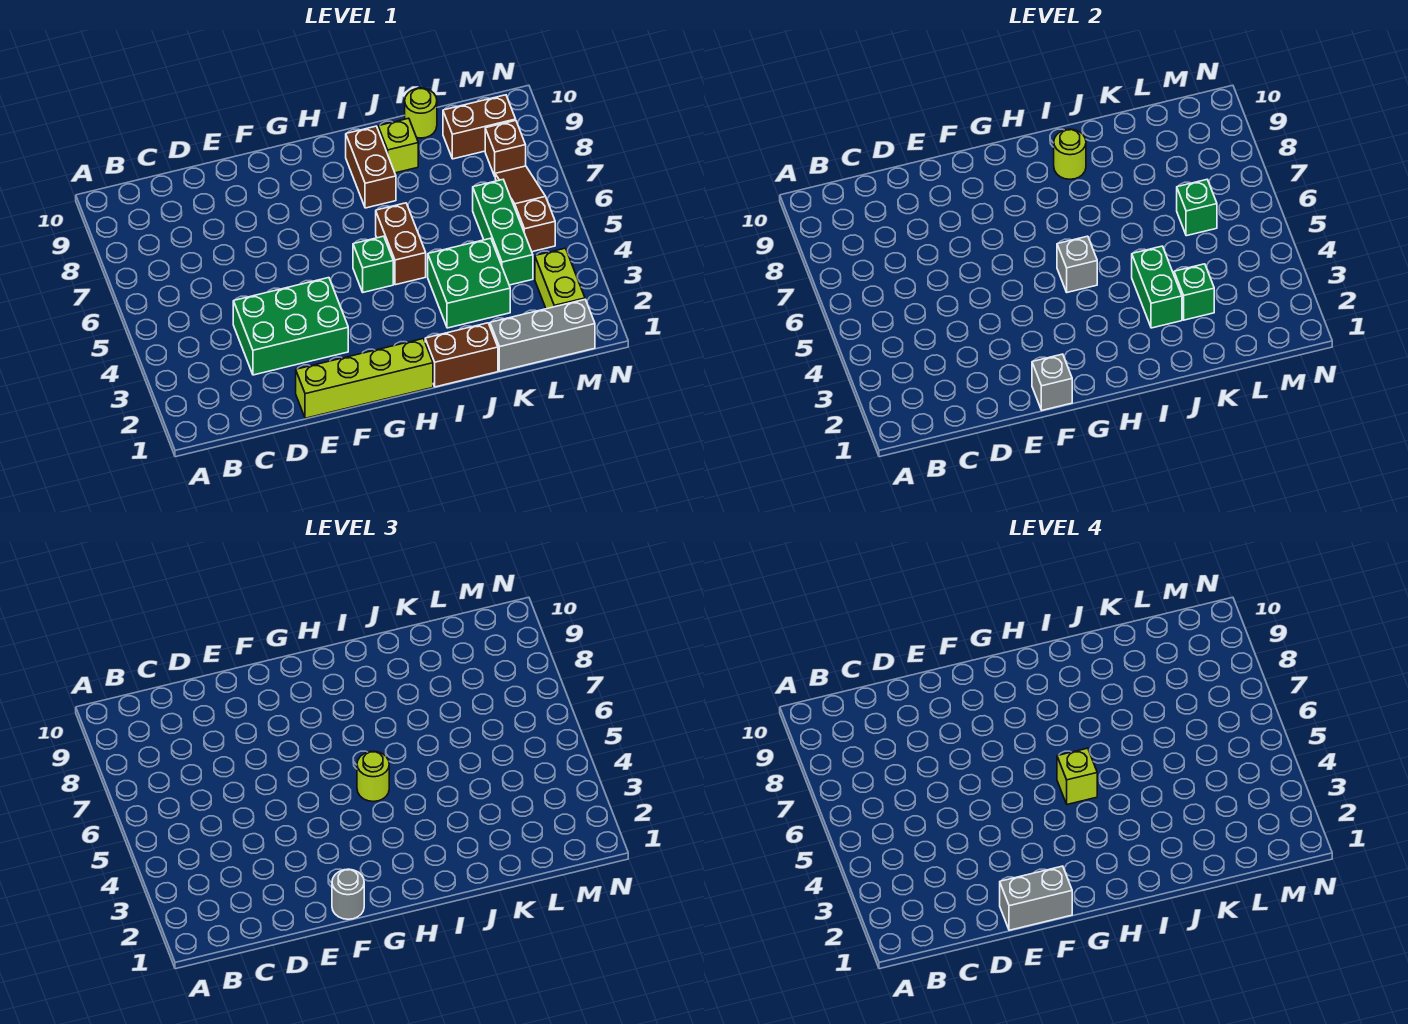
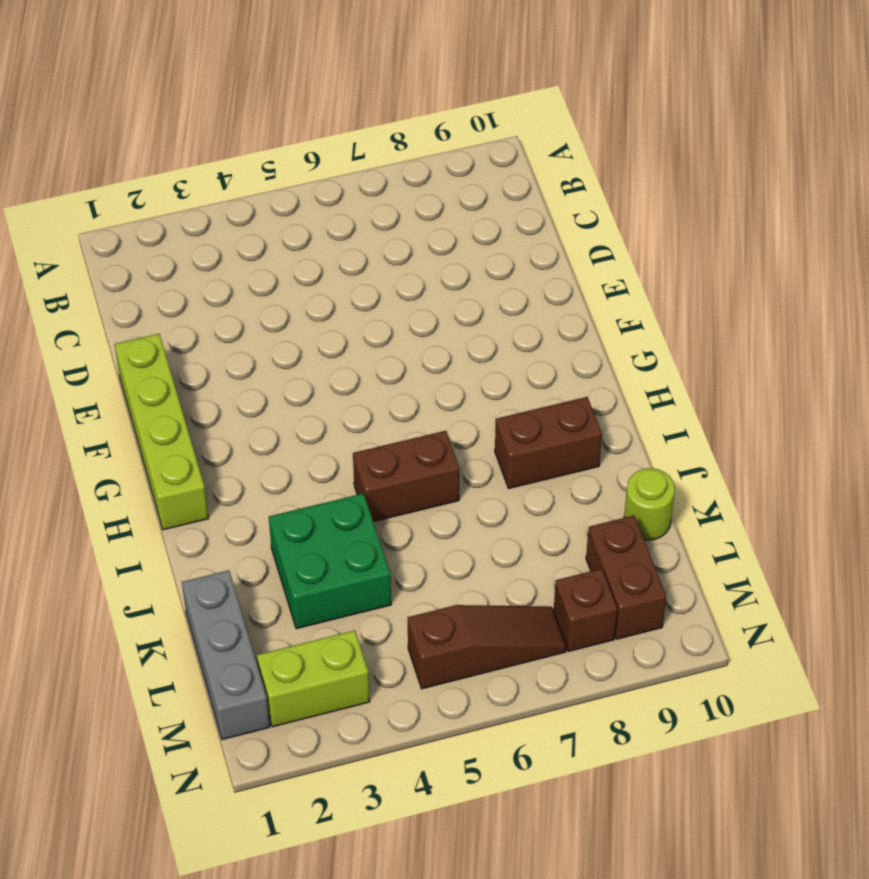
none -> green 2x3 brick [233,278,348,375]
none -> green 1x1 brick [353,236,393,292]
none -> brown 1x2 brick [425,323,498,387]

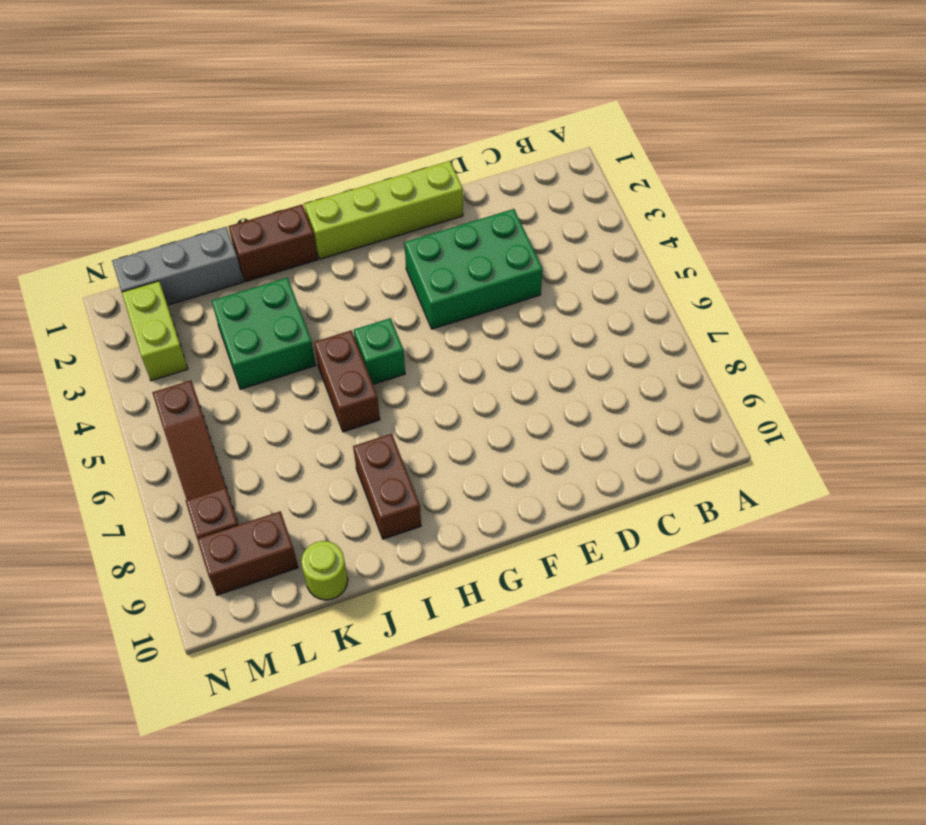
none -> lime 1x1 brick [378,118,418,173]
none -> green 1x3 brick [473,180,533,285]
none -> grey 1x1 brick [1032,354,1072,410]

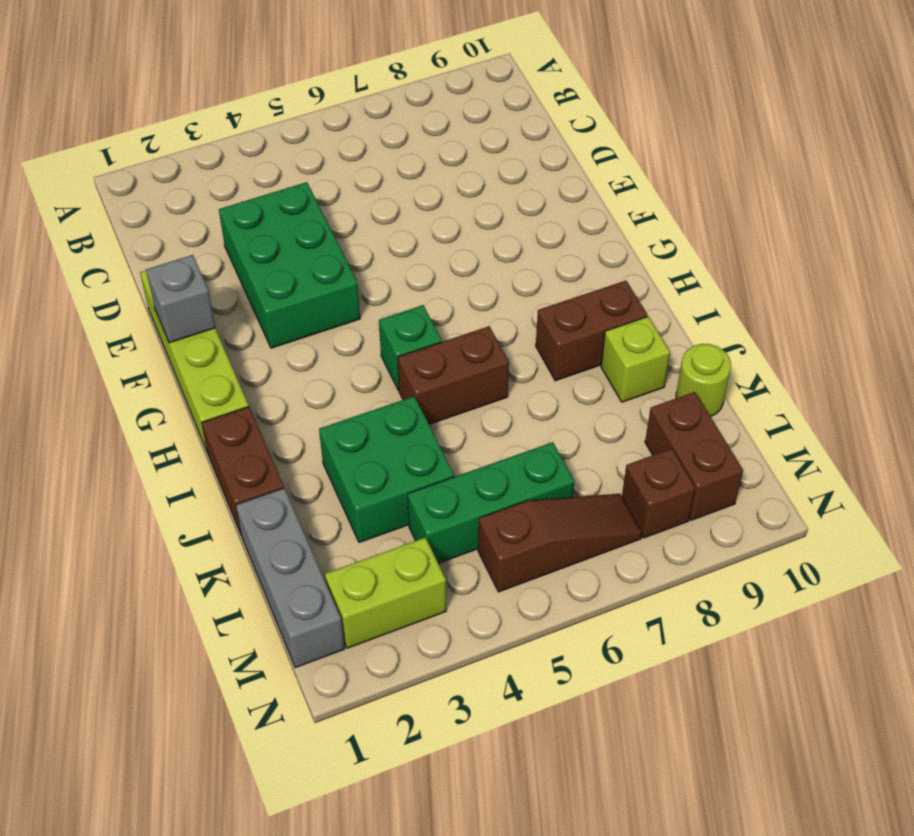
none -> grey 1x1 brick [1057,236,1097,292]
none -> lime 1x1 round brick [1054,129,1086,179]
none -> green 1x2 brick [1132,246,1182,328]

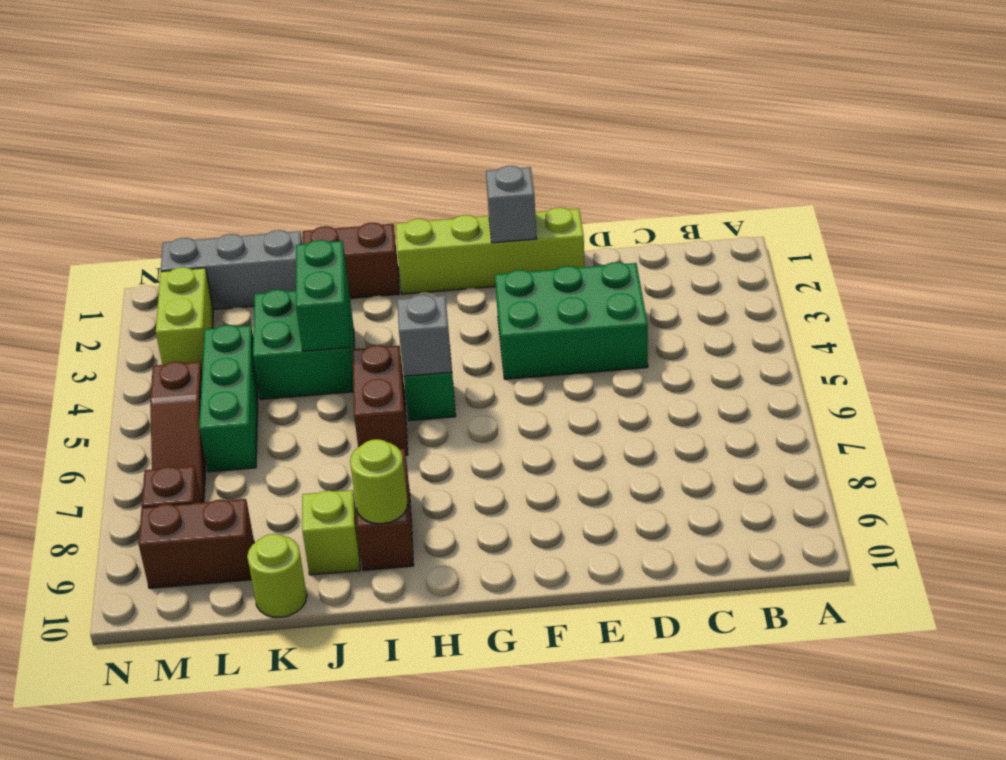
none -> green 1x1 brick [1174,264,1214,320]
none -> green 1x1 brick [1177,180,1217,236]
none -> grey 1x1 round brick [332,869,364,919]

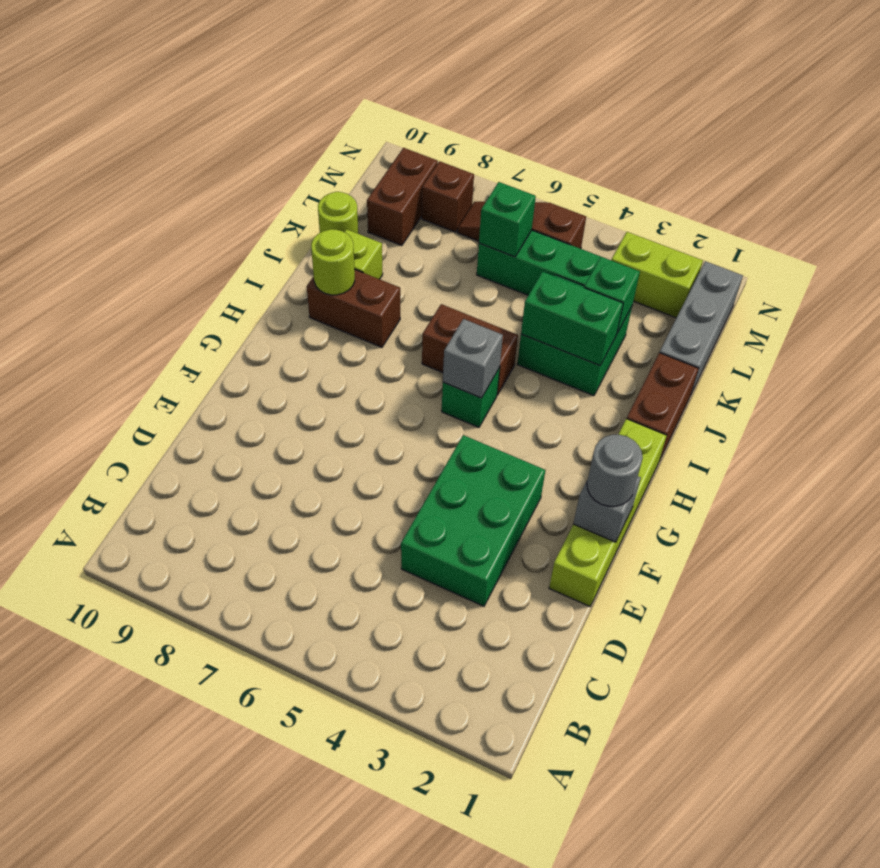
none -> lime 1x1 round brick [357,751,389,801]
none -> grey 1x2 brick [1000,866,1072,930]
none -> lime 1x1 brick [1057,748,1097,804]

